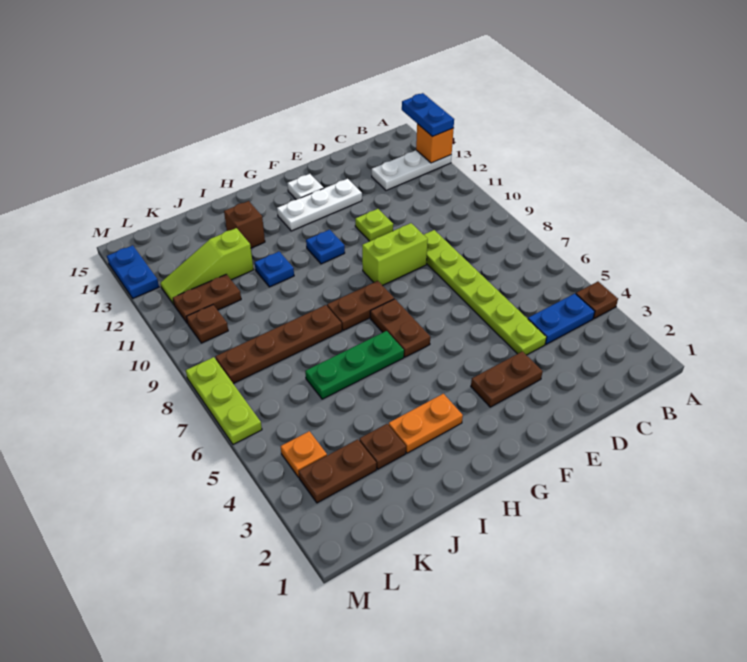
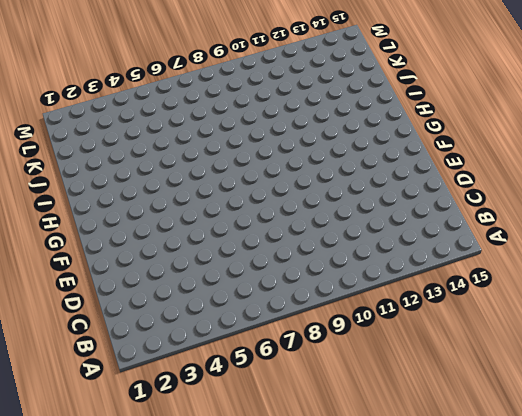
none -> brown 1x1 plate [576,282,618,319]
none -> white 1x3 plate [372,150,452,190]
none -> blue 1x2 plate [528,294,595,344]

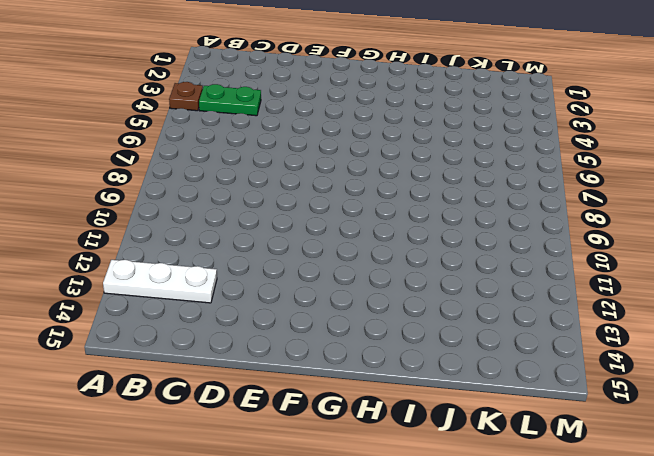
green 1x2 plate [199,84,261,116] -> blue 1x2 plate [528,294,595,344]
none -> lime 1x6 plate [424,230,546,355]
none -> brown 1x2 plate [471,351,543,407]
none -> lime 1x2 brick [362,223,428,286]

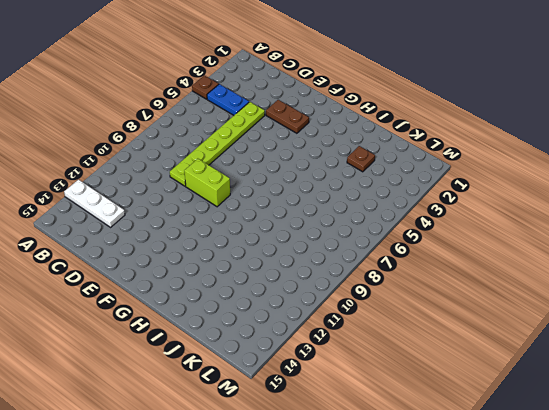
none -> lime 1x1 plate [355,209,393,241]
none -> white 1x3 plate [277,179,362,231]
none -> white 1x1 plate [287,174,324,200]

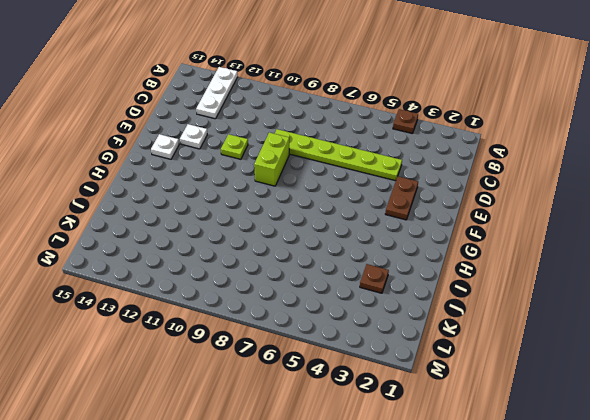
white 1x1 plate [180,124,207,149] -> white 1x3 plate [277,179,362,231]
none -> blue 1x2 plate [528,294,595,344]
none -> brown 1x2 plate [370,299,430,357]
none -> brown 1x2 plate [327,281,394,330]

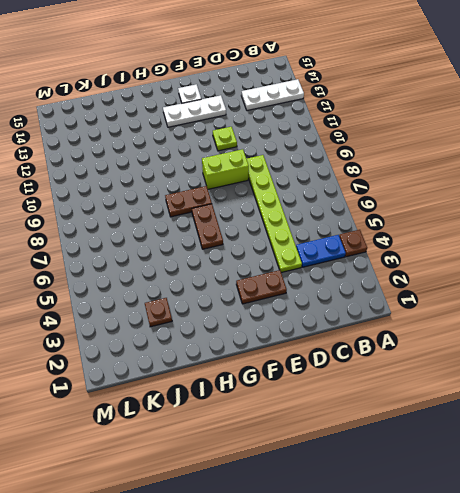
none -> blue 1x1 plate [306,230,345,264]
none -> orange 1x2 plate [388,394,463,453]
none -> green 1x3 plate [305,331,404,399]

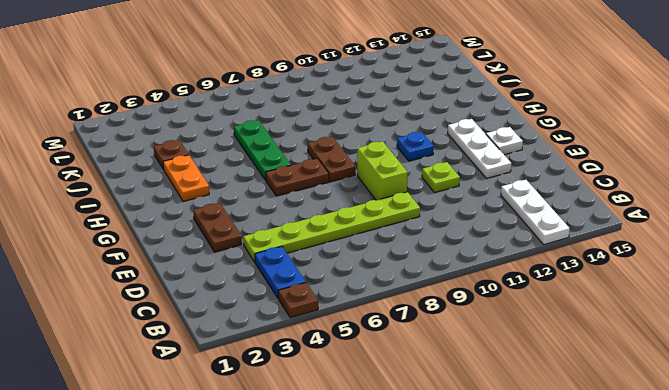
none -> brown 1x4 plate [215,305,342,384]
none -> blue 1x1 plate [255,252,294,287]
none -> brown 1x1 brick [224,201,265,248]

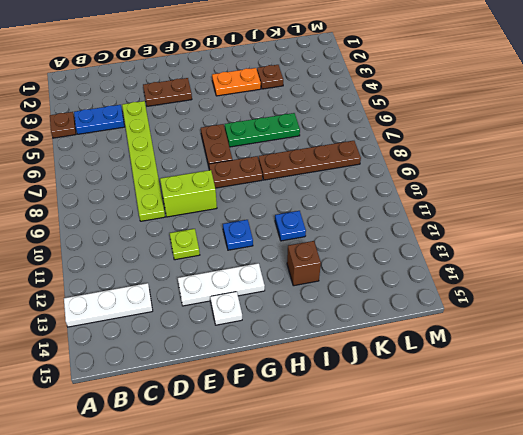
none -> lime 1x3 slope [160,228,253,305]
none -> brown 1x2 plate [298,439,376,503]
none -> brown 1x2 plate [173,274,241,323]

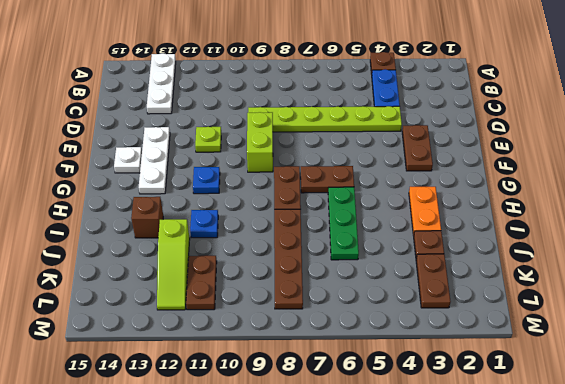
none -> orange 1x1 plate [281,431,327,477]
none -> brown 1x1 plate [186,305,228,343]
none -> lime 1x3 plate [186,357,262,444]

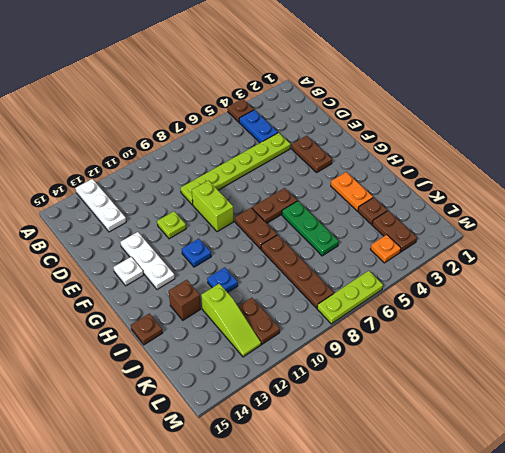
brown 1x1 plate [131,314,162,345] -> brown 1x1 plate moved to [186,305,228,343]
none -> blue 1x2 plate [107,245,159,298]
none -> orange 1x1 brick [416,124,454,163]
none -> blue 1x2 plate [402,93,454,137]

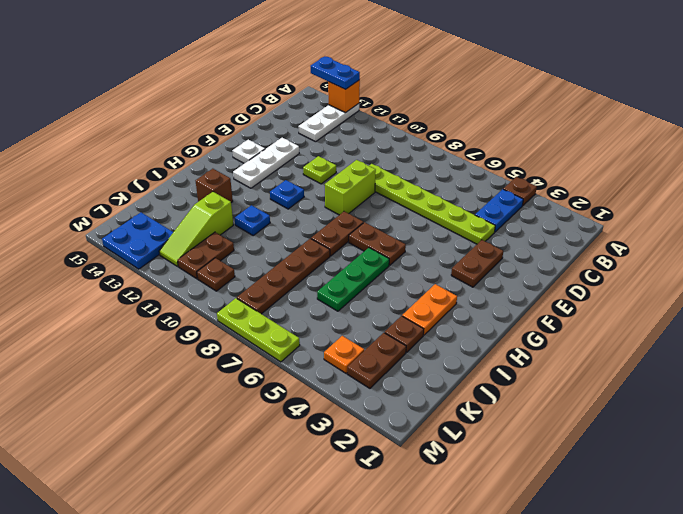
blue 2x2 plate [102,212,173,269] -> blue 1x2 plate [107,245,159,298]

